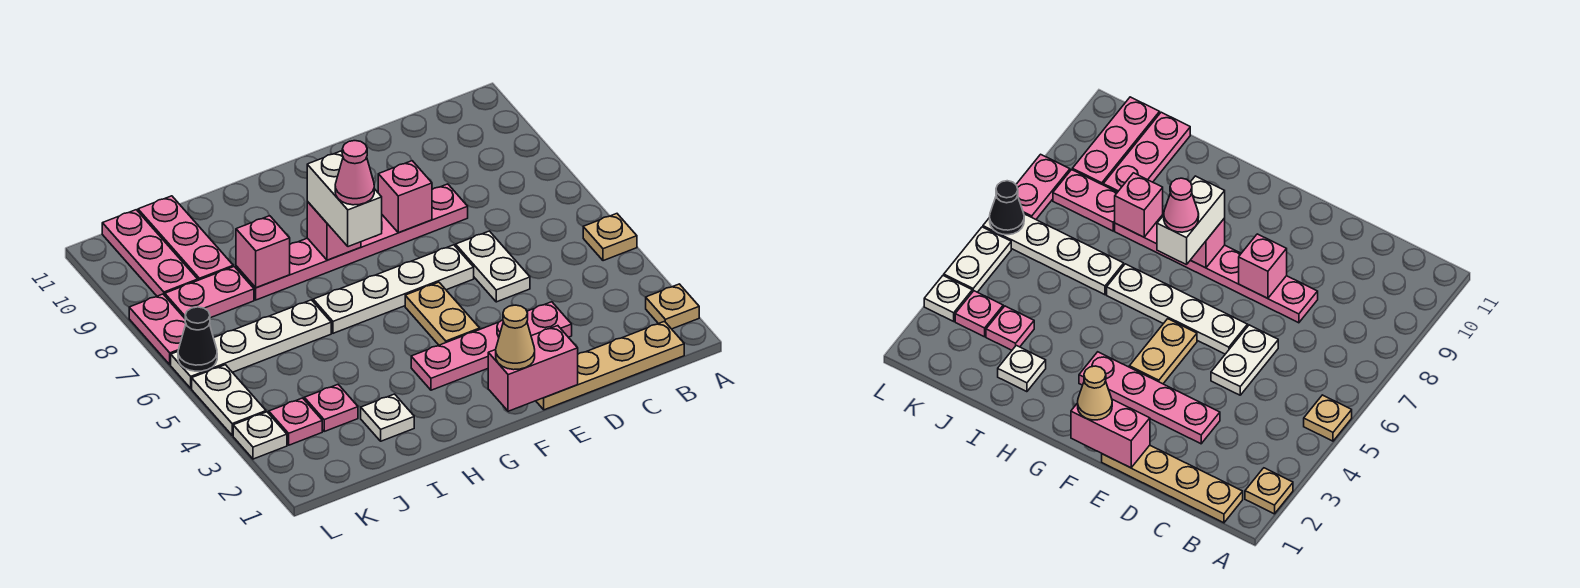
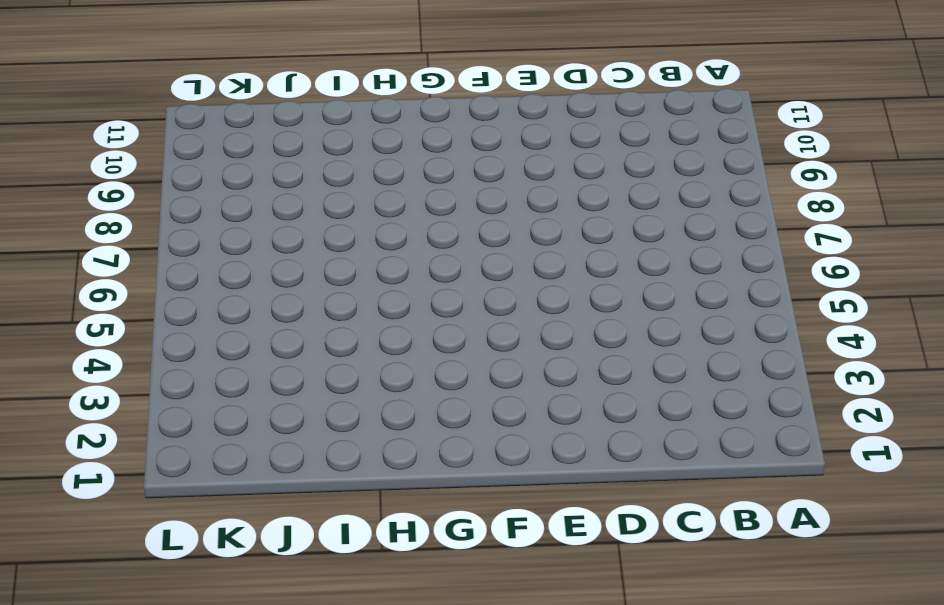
none -> tan 1x1 plate [646,284,699,329]
none -> tan 1x1 plate [583,214,637,261]
none -> tan 1x4 plate [536,321,684,410]

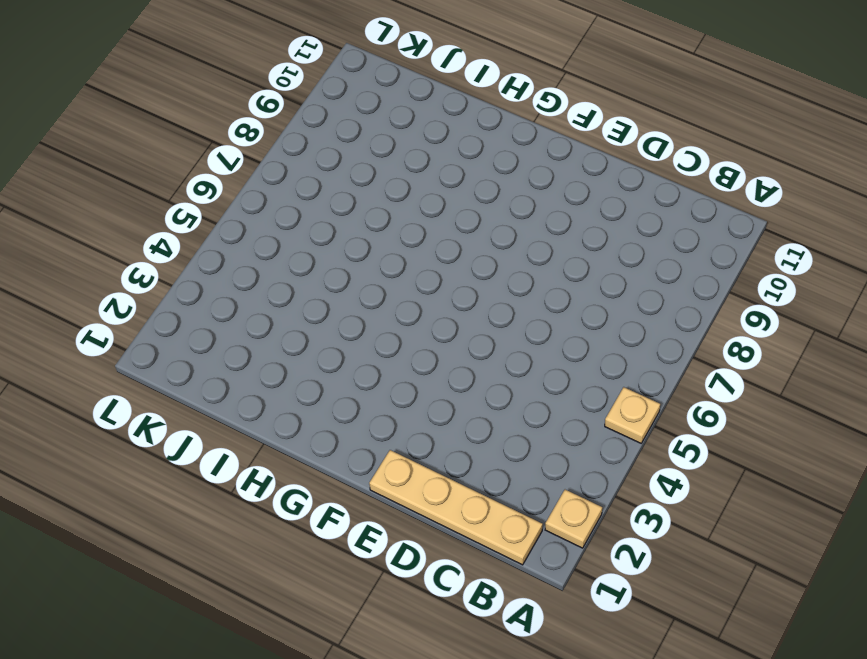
none -> pink 1x4 plate [411,302,572,390]
none -> white 1x2 plate [456,231,530,302]
none -> pink 1x6 plate [236,184,468,300]

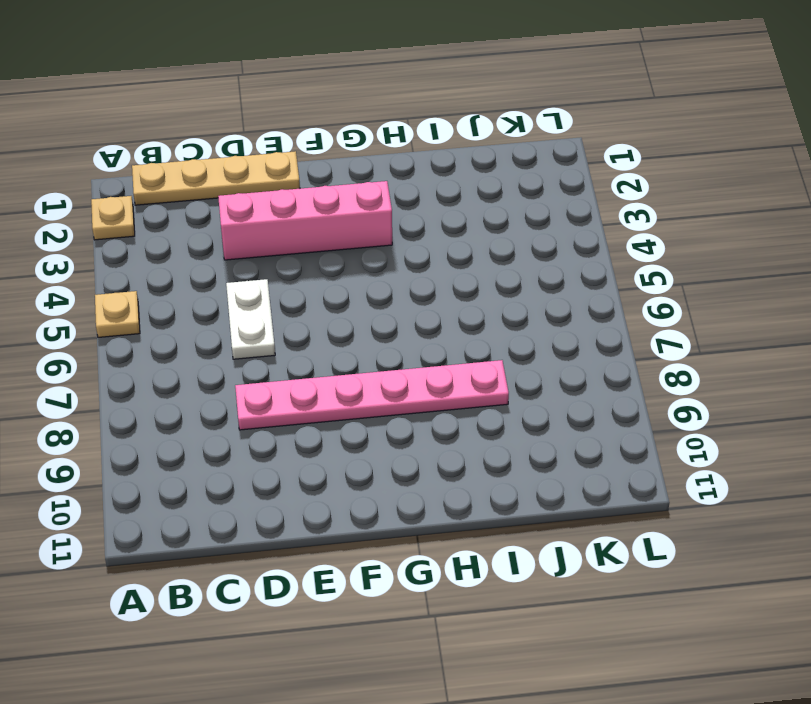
pink 1x4 brick [218,181,392,260] -> pink 1x4 plate [411,302,572,390]
none -> white 1x4 plate [313,245,474,333]
none -> tan 1x2 plate [405,282,480,345]
none -> white 1x1 plate [361,394,414,441]

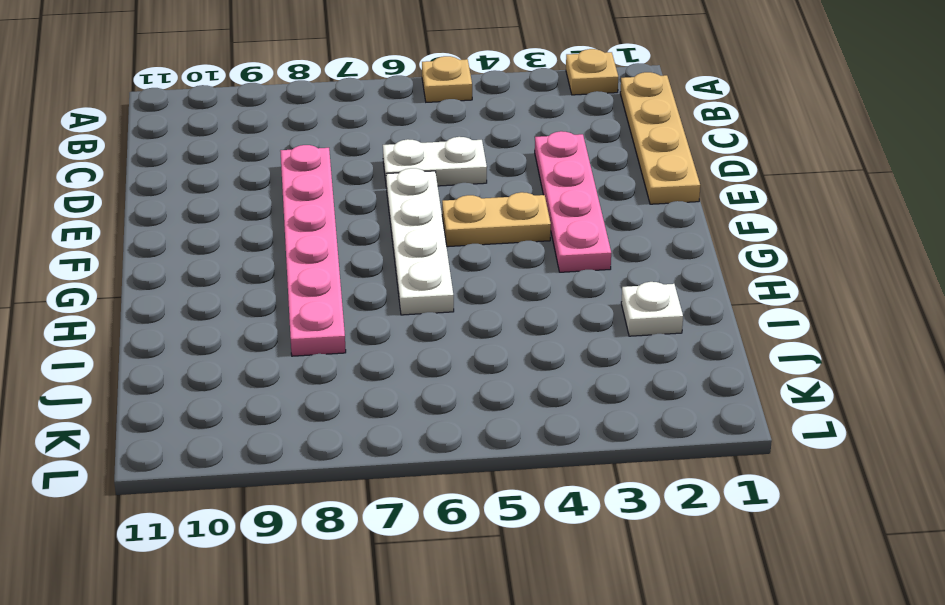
none -> white 1x4 plate [171,300,331,388]
none -> pink 1x1 plate [304,385,358,431]
none -> pink 1x2 plate [165,267,254,318]

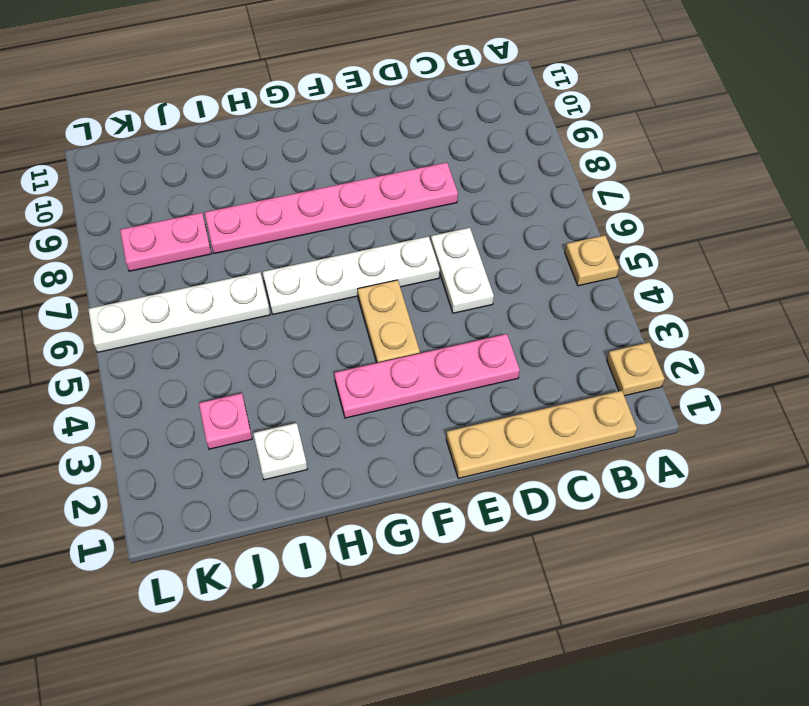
none -> pink 1x3 plate [138,196,233,280]
none -> pink 1x1 plate [269,398,322,445]
none -> pink 1x3 plate [102,210,198,296]

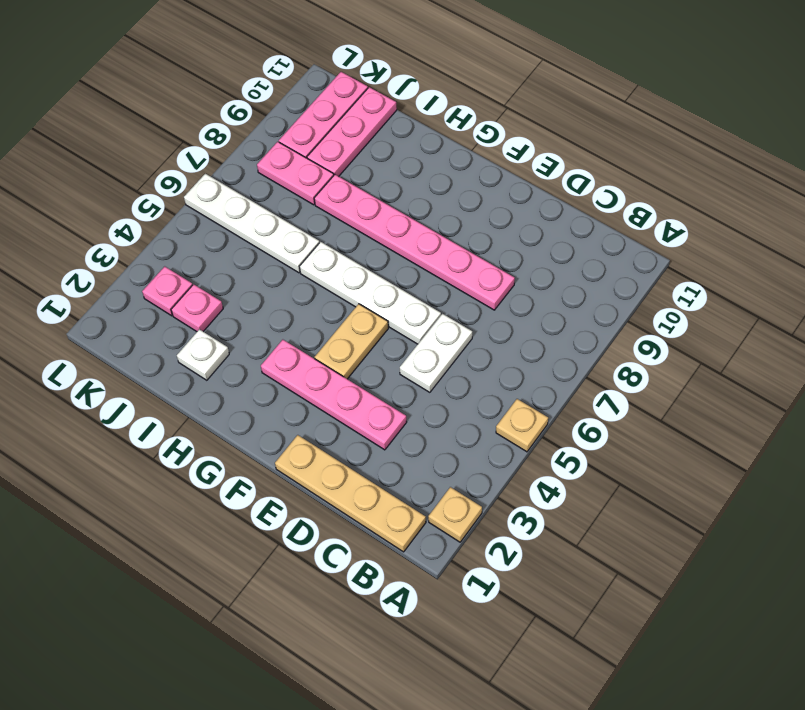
none -> white 1x1 plate [233,412,287,459]
none -> white 1x2 plate [192,365,266,435]
none -> pink 1x2 plate [129,294,186,365]

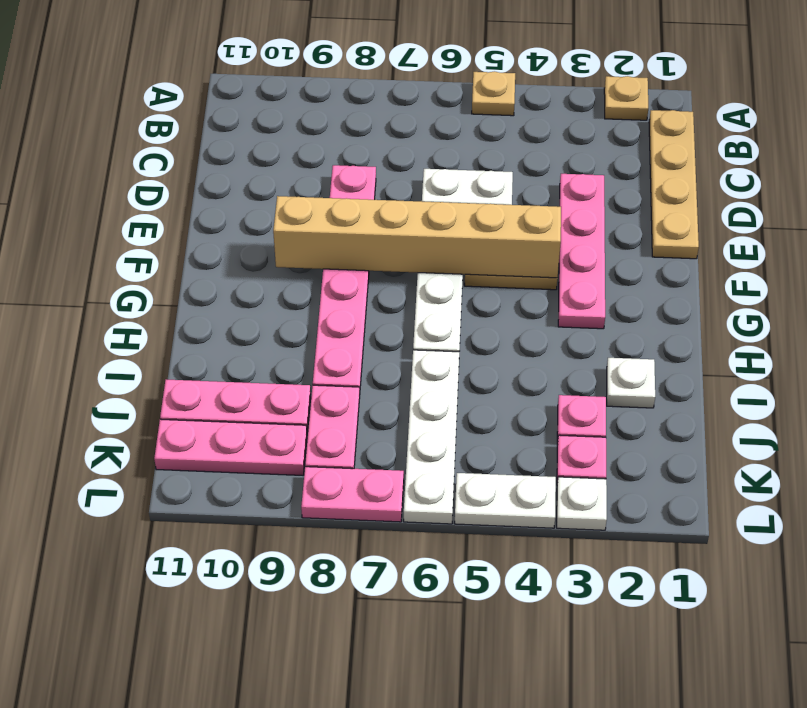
tan 1x6 brick [273,196,561,278] -> none
none -> pink 1x2 brick [488,326,578,411]
none -> pink 1x1 brick [378,161,432,233]
none -> pink 1x1 brick [307,202,361,260]

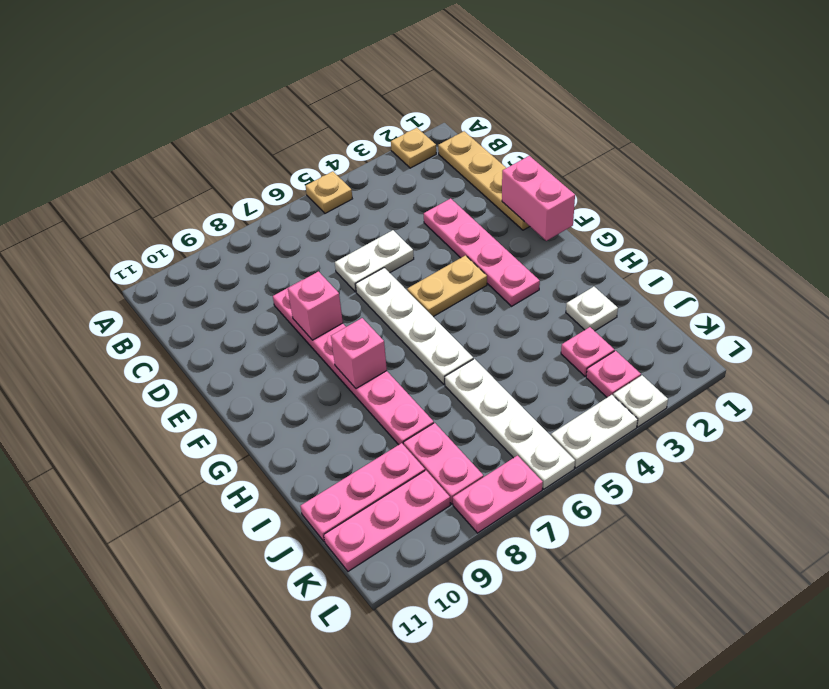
none -> pink 1x1 brick [236,216,290,288]
none -> black 1x1 cone [178,307,217,371]
none -> tan 1x1 cone [496,305,535,370]

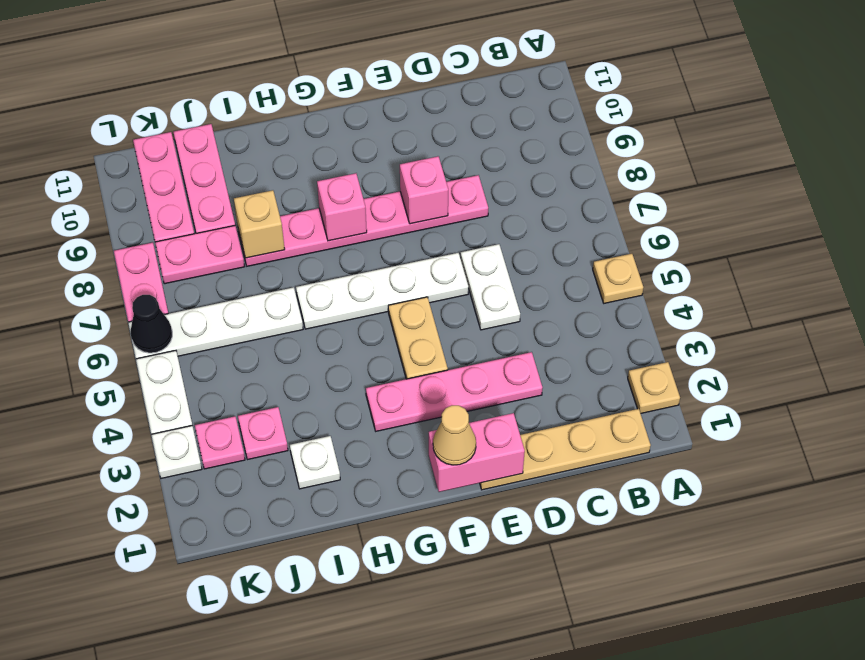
tan 1x1 brick [234,190,285,258] -> pink 1x1 brick [236,216,290,288]
none -> white 1x2 brick [307,151,382,247]
none -> pink 1x1 cone [335,141,374,205]

